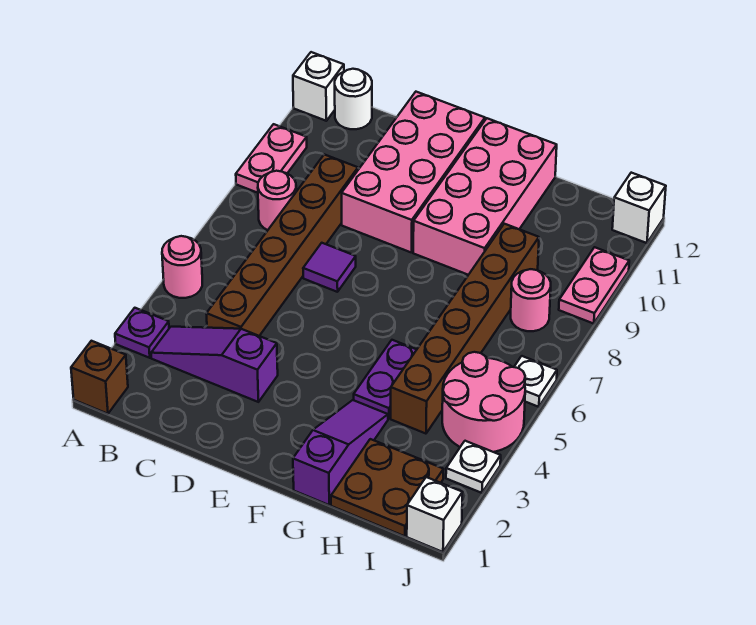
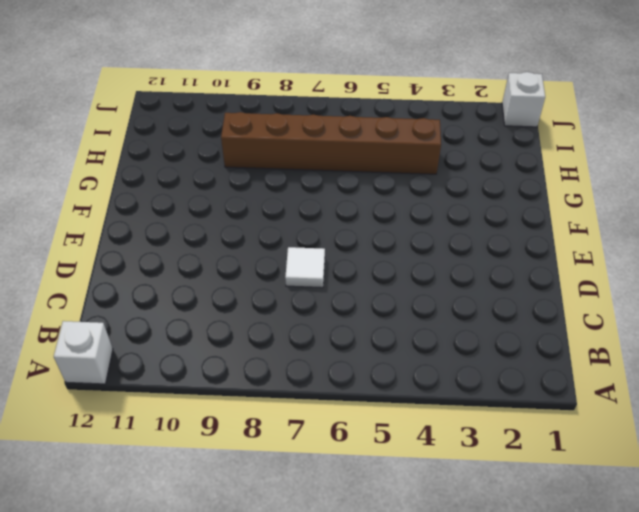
white 1x1 tile [285,247,325,288] -> purple 1x1 tile [303,243,356,292]
none -> brown 1x1 brick [71,341,128,414]
none -> purple 1x1 plate [115,308,169,358]
none -> pink 1x1 round brick [162,236,202,298]

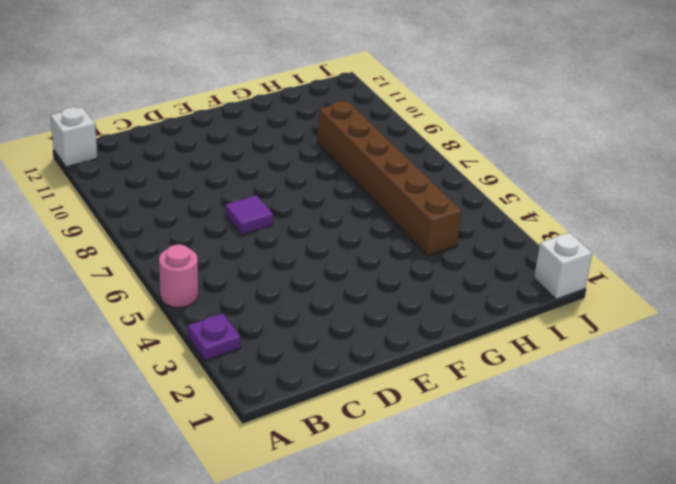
none -> brown 1x1 brick [71,341,128,414]
none -> pink 1x2 plate [236,124,307,193]
none -> purple 1x3 slope [151,327,278,402]

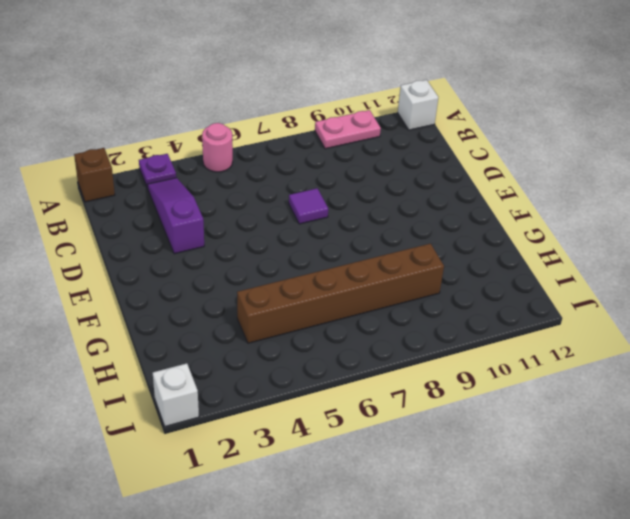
none -> pink 1x1 round brick [258,171,296,230]
none -> white 1x1 round brick [335,69,372,129]
none -> brown 1x6 brick [206,154,358,336]

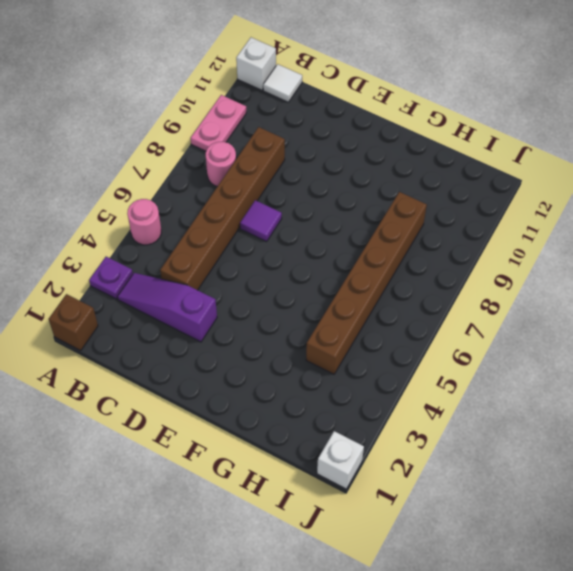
white 1x1 tile [263,64,302,102] -> white 1x1 round brick [335,69,372,129]
none -> pink 2x4 brick [342,92,485,253]
none -> pink 2x4 brick [413,118,557,275]
none -> purple 1x3 slope [293,400,388,505]

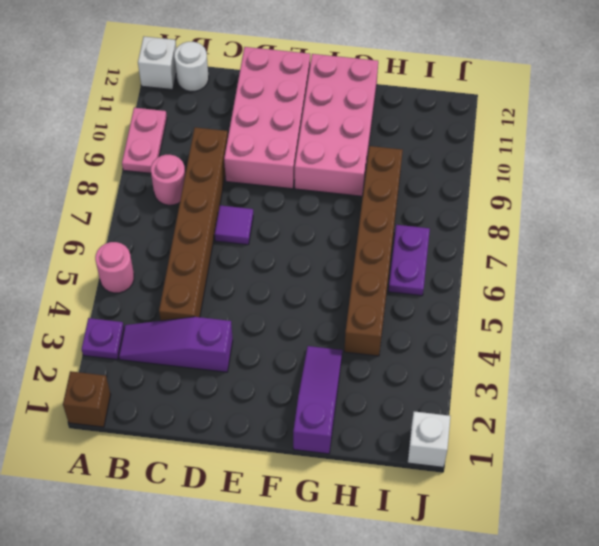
purple 1x2 plate [388,225,430,296] -> purple 1x2 plate moved to [354,340,417,419]
none -> brown 2x2 plate [331,439,444,536]
none -> pink 2x2 round brick [442,352,525,452]
none -> pink 1x1 round brick [511,269,551,331]

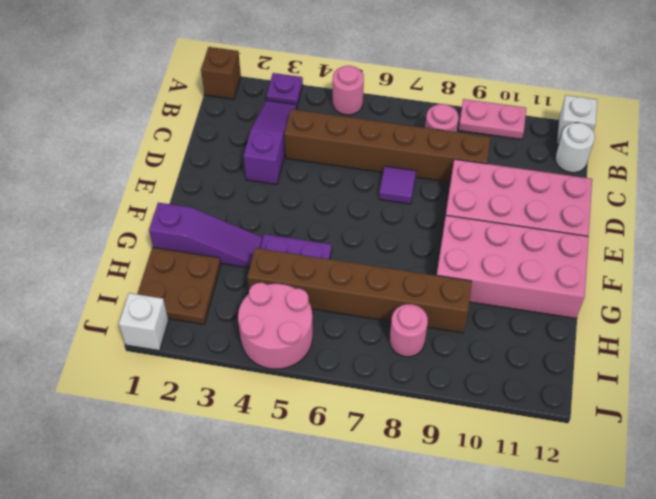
none -> white 1x1 plate [446,441,501,493]
none -> white 1x1 plate [514,356,557,407]
none -> pink 1x2 plate [559,247,629,324]

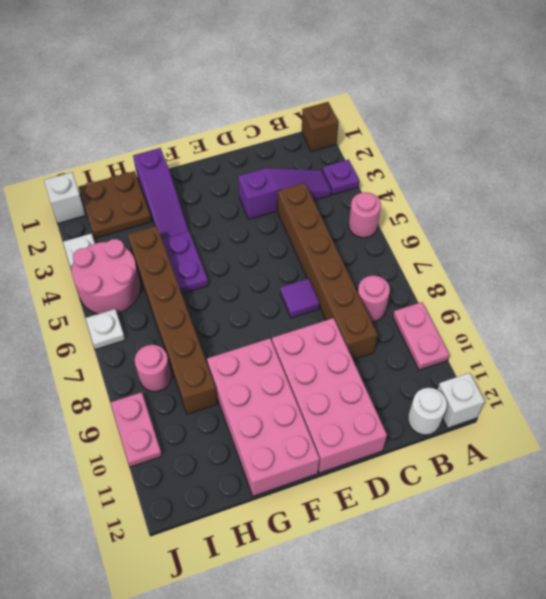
none -> white 1x1 brick [612,173,666,243]

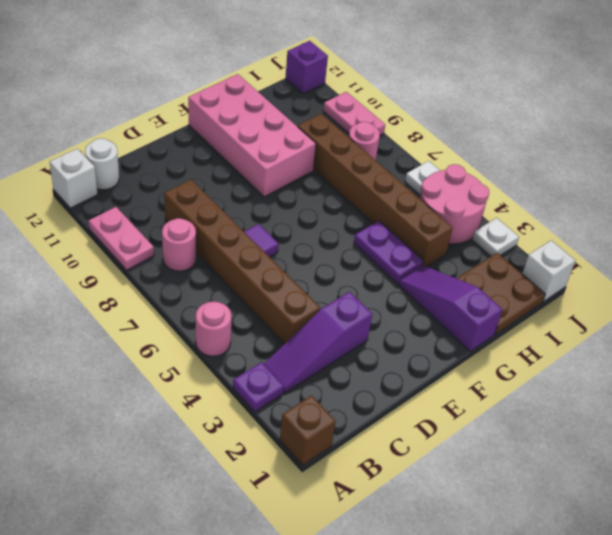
purple 1x1 brick [285,41,328,94] -> white 1x1 brick [612,173,666,243]
none -> pink 2x4 brick [342,92,485,253]

